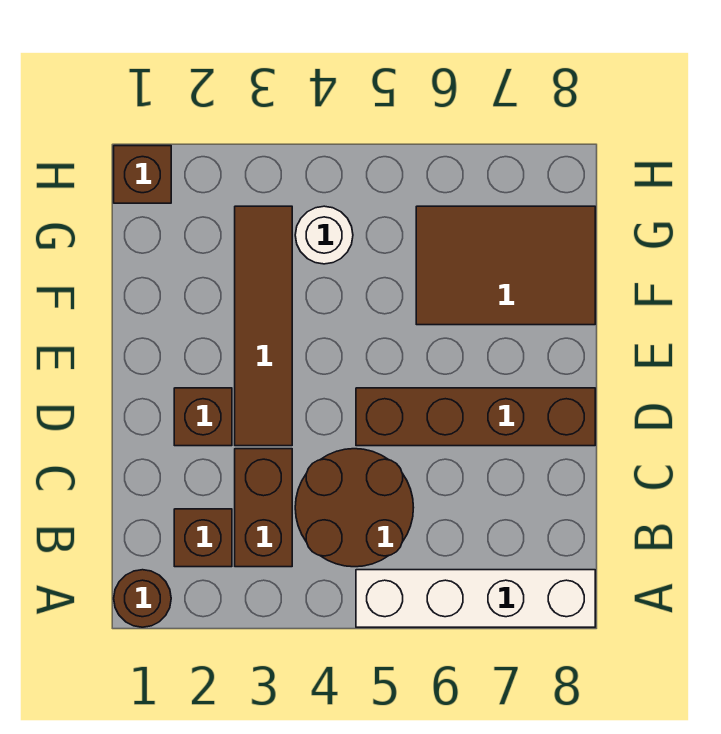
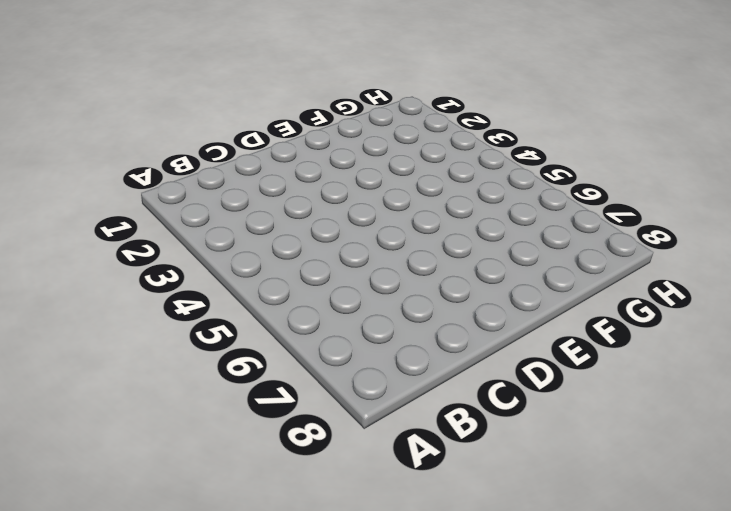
none -> brown 1x1 round brick [114,570,171,627]
none -> white 1x4 brick [356,570,595,627]

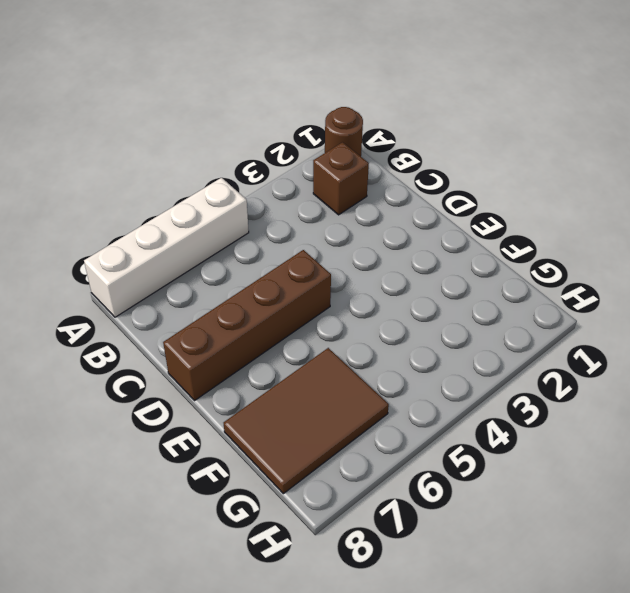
none -> brown 1x2 brick [235,449,292,567]
none -> brown 2x2 round brick [295,449,414,567]

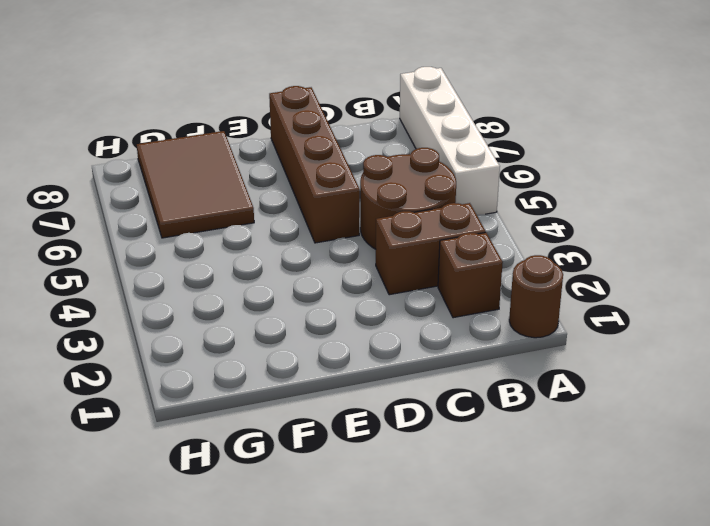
none -> brown 1x1 brick [174,388,232,446]
none -> brown 1x4 tile [235,206,292,446]

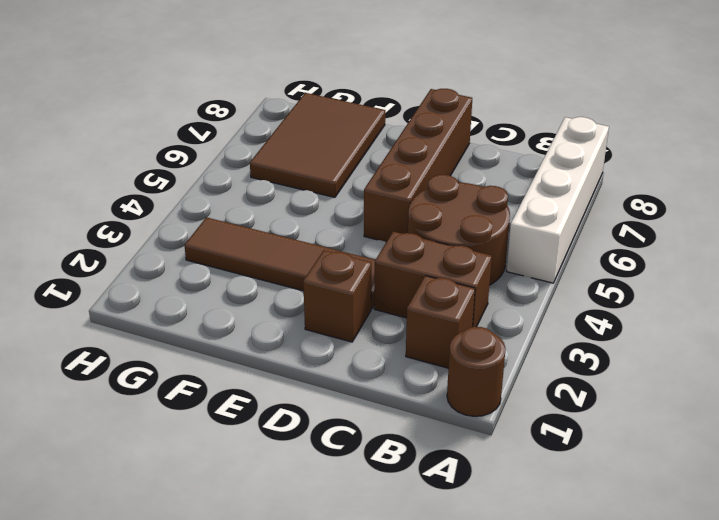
none -> white 1x1 round brick [295,206,353,264]
none -> brown 1x1 brick [114,146,171,203]

